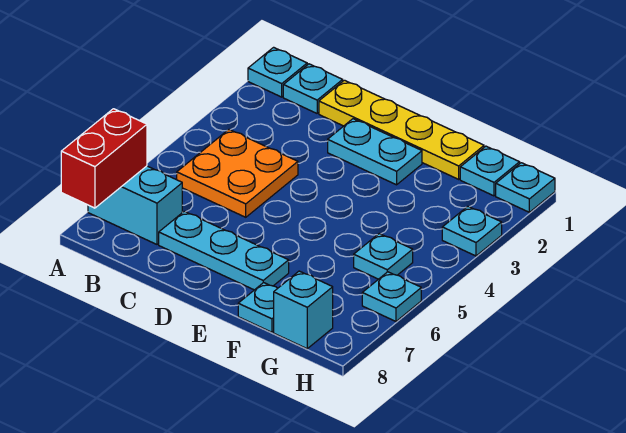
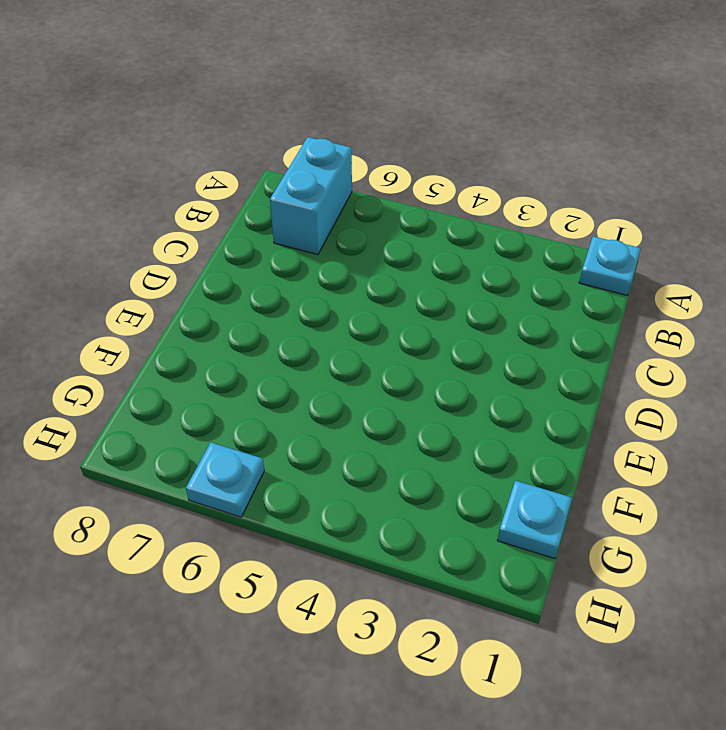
none -> cyan 1x1 plate [283,64,343,113]
none -> orange 2x2 plate [177,130,298,217]
none -> yellow 1x4 plate [319,80,484,179]

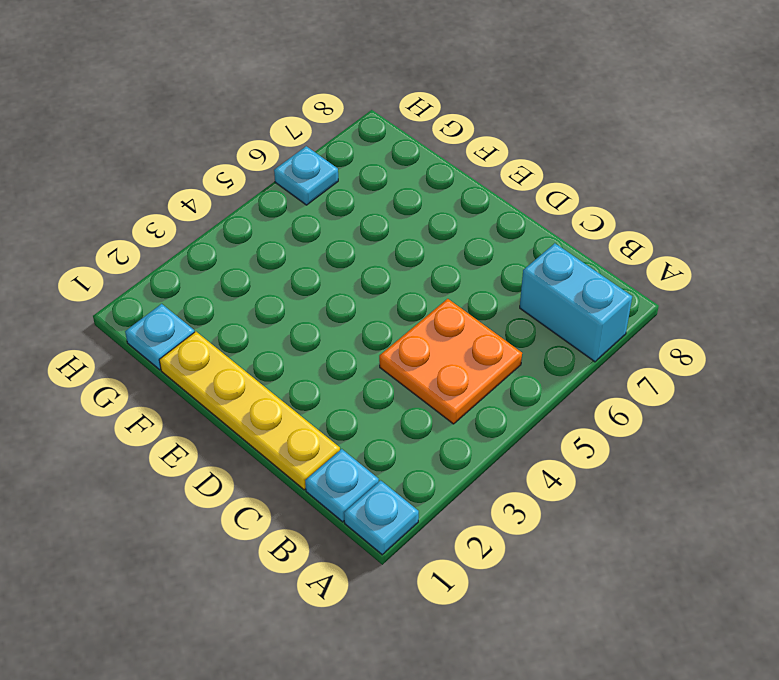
none -> cyan 1x3 plate [159,211,289,290]
none -> cyan 1x2 plate [328,119,422,185]
none -> cyan 1x1 plate [238,283,278,332]

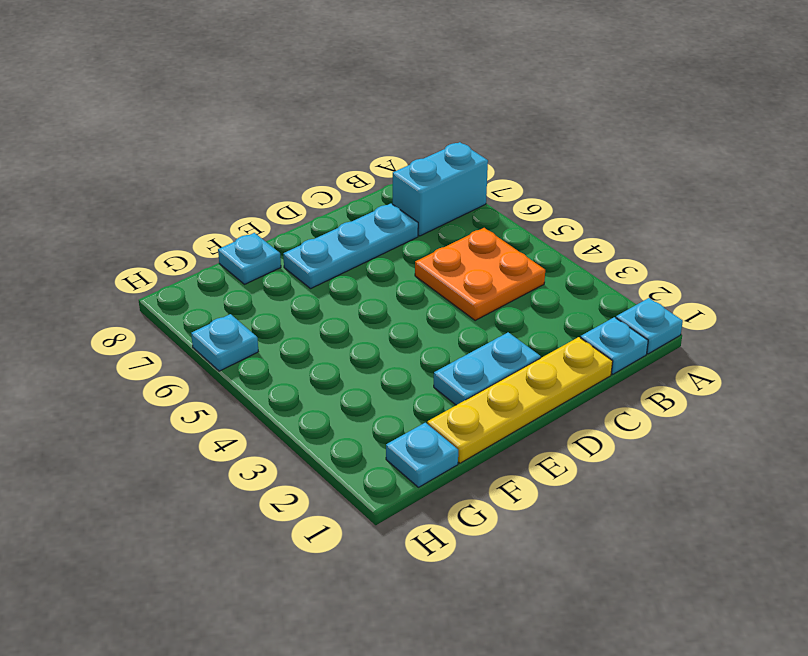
none -> cyan 1x1 plate [354,234,413,279]
none -> cyan 1x1 brick [274,271,333,349]
none -> cyan 1x1 plate [496,163,555,212]

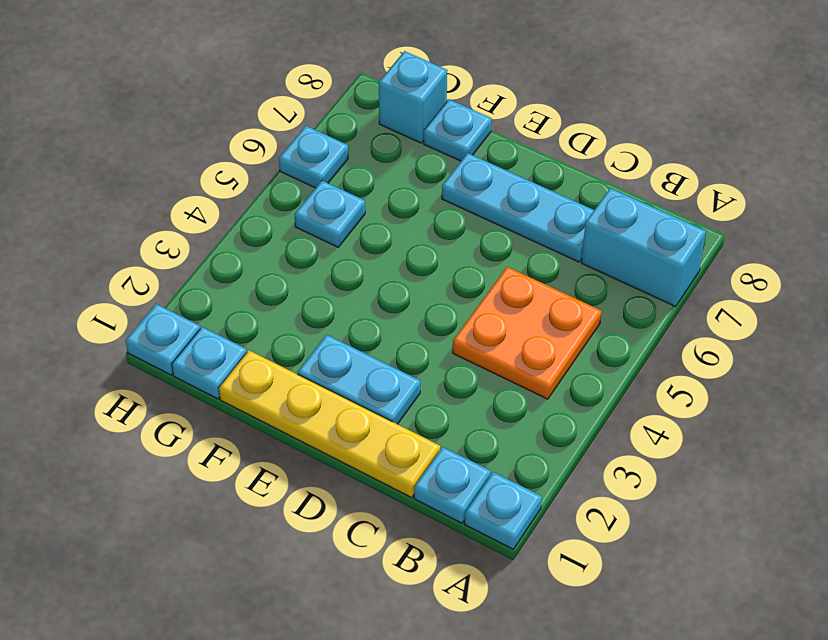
none -> cyan 1x1 plate [442,206,502,256]
none -> red 1x2 brick [61,109,147,208]

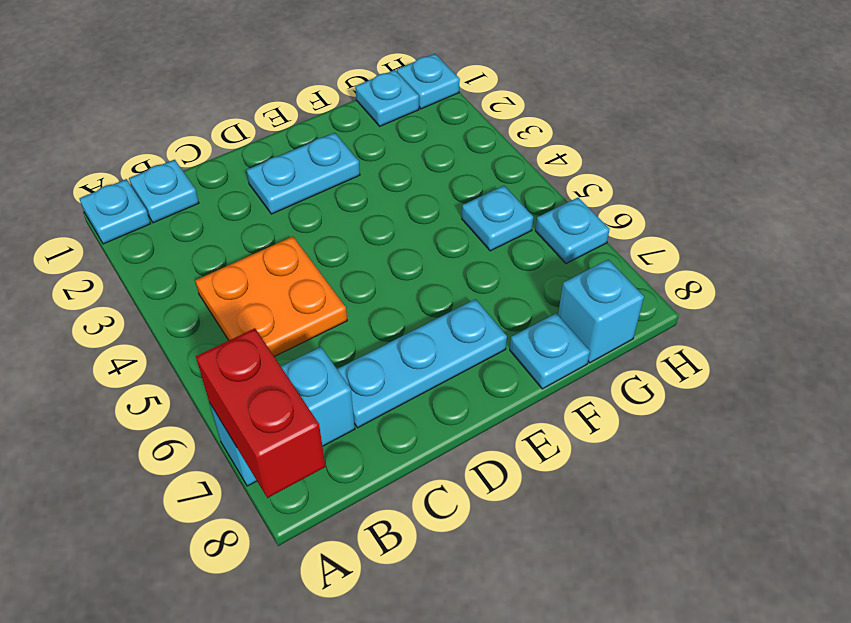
none -> yellow 1x4 plate [319,80,484,179]
none -> cyan 1x1 plate [442,206,502,256]

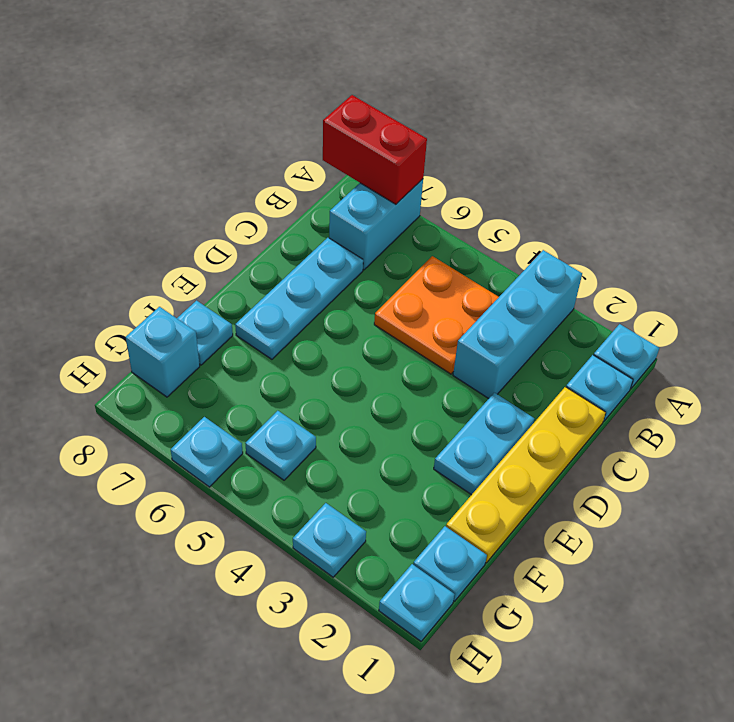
cyan 1x3 brick [453,250,582,399] -> none

